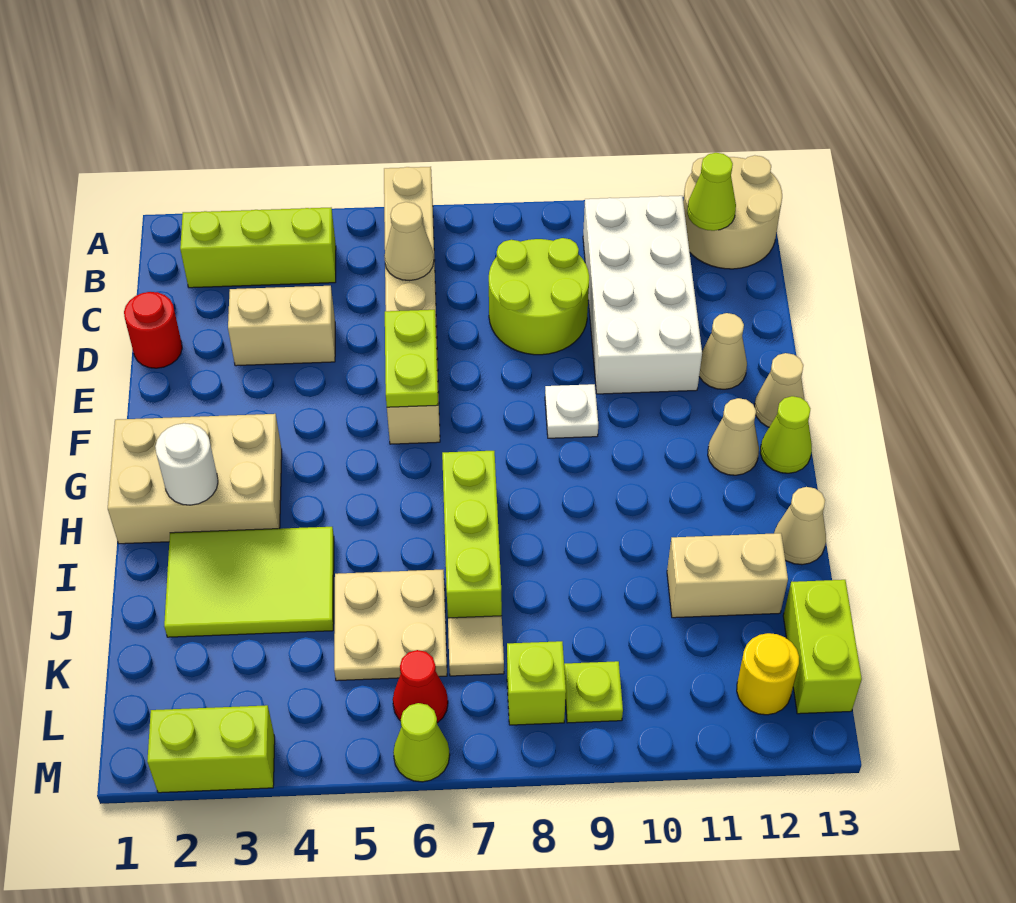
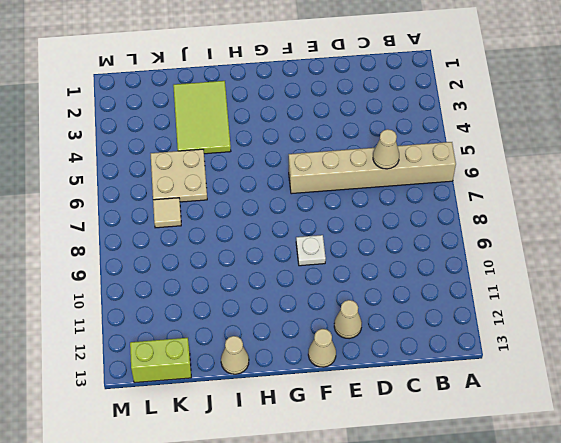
none -> tan 2x2 round brick [683,155,782,269]
none -> lime 1x3 brick [180,208,336,288]
none -> white 2x4 brick [583,196,702,394]
none -> lime 2x2 round brick [489,238,589,355]

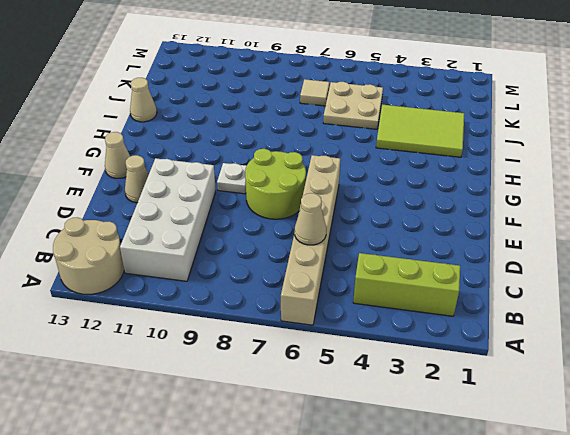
lime 2x2 round brick [245,149,306,219] -> lime 2x2 round brick moved to [489,238,589,355]
none -> red 1x1 round brick [124,292,182,368]
none -> tan 1x2 brick [228,286,335,366]
none -> tan 2x3 brick [108,414,282,544]
none -> tan 1x1 cone [708,398,759,475]

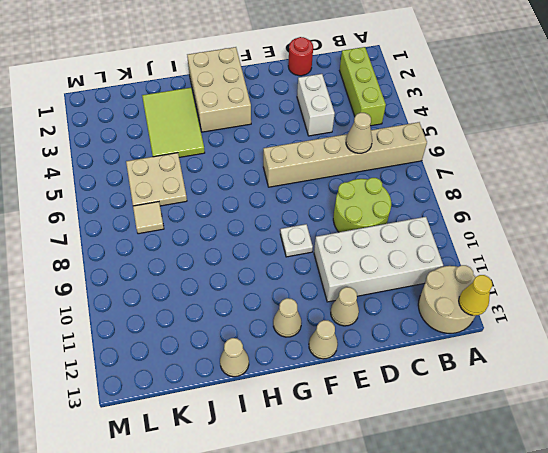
yellow 1x1 cone [459,275,492,316] -> none
white 1x2 brick [297,74,335,136] -> tan 1x2 brick [228,286,335,366]
none -> lime 1x1 cone [760,396,812,473]
none -> lime 1x3 brick [442,451,502,618]
none -> tan 1x2 brick [667,533,788,618]
none -> lime 1x2 brick [783,580,862,714]

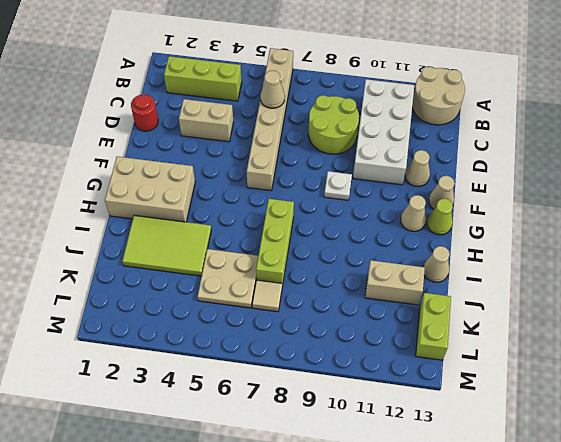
none -> red 1x1 cone [393,650,448,723]
none -> lime 1x1 brick [507,641,566,725]
none -> lime 1x1 plate [564,661,623,723]
none -> yellow 1x1 round brick [737,633,799,715]

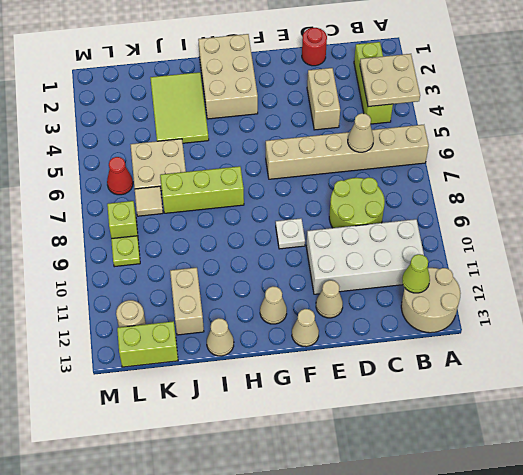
tan 2x2 plate [360,54,420,107] -> none
tan 1x1 round brick [116,300,146,327] -> yellow 1x1 round brick [737,633,799,715]
none -> lime 1x1 cone [760,396,812,473]
none -> lime 1x2 brick [147,705,275,793]
none -> lime 1x1 cone [393,703,450,782]
none -> lime 1x2 plate [385,310,438,407]

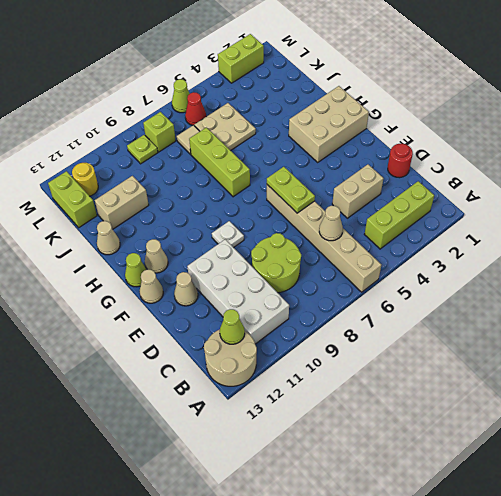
none -> lime 2x3 tile [164,527,334,637]
none -> white 1x1 round brick [155,423,218,505]

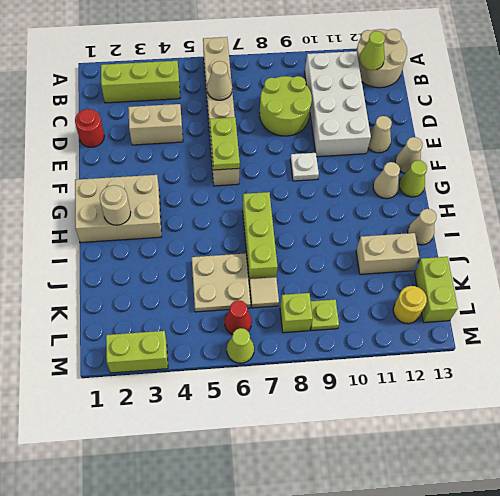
tan 1x1 round brick [100,185,131,225] -> white 1x1 round brick [155,423,218,505]
none -> lime 2x3 tile [164,527,334,637]

